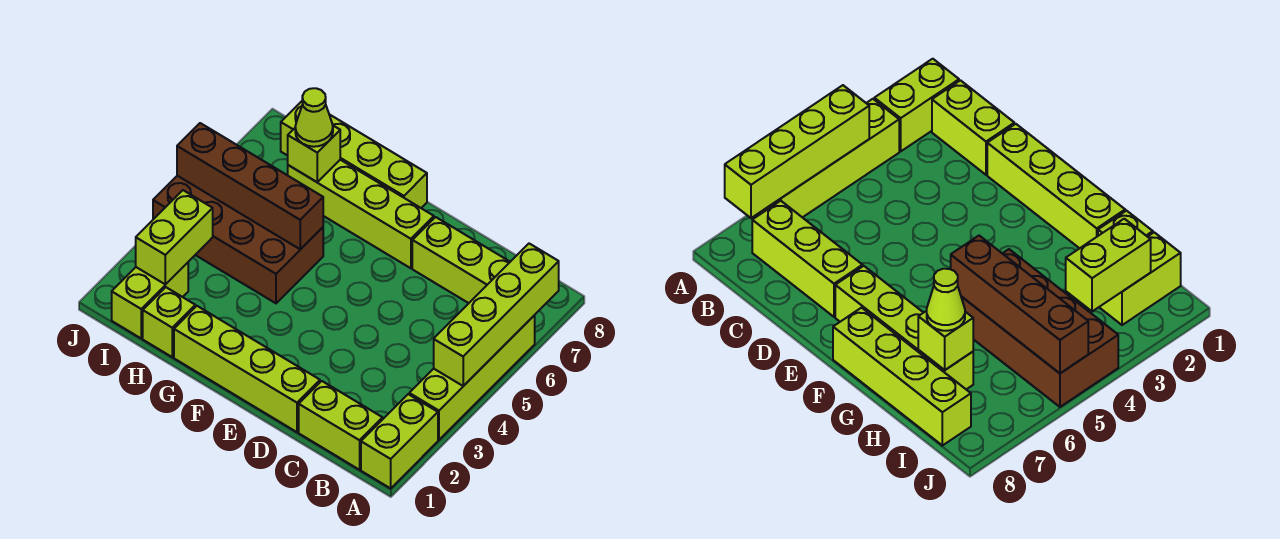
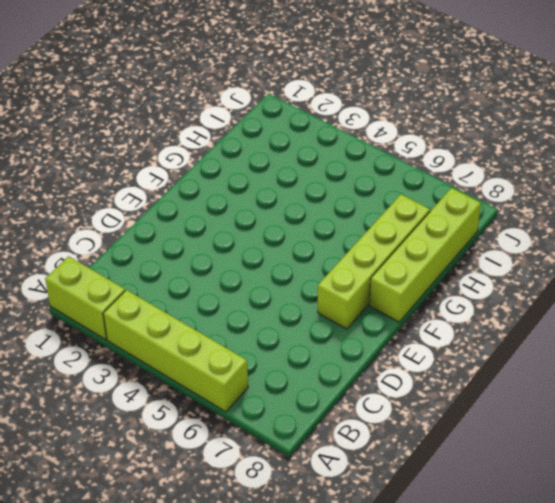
none -> lime 1x2 brick [299,381,383,470]
none -> lime 1x3 brick [412,217,510,303]
none -> lime 1x4 brick [174,306,320,432]

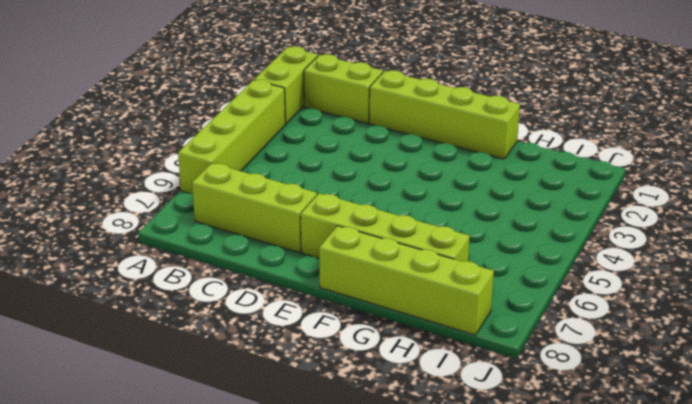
none -> brown 2x4 brick [153,176,323,303]
none -> lime 1x1 brick [143,287,195,357]
none -> lime 1x2 brick [112,263,188,338]

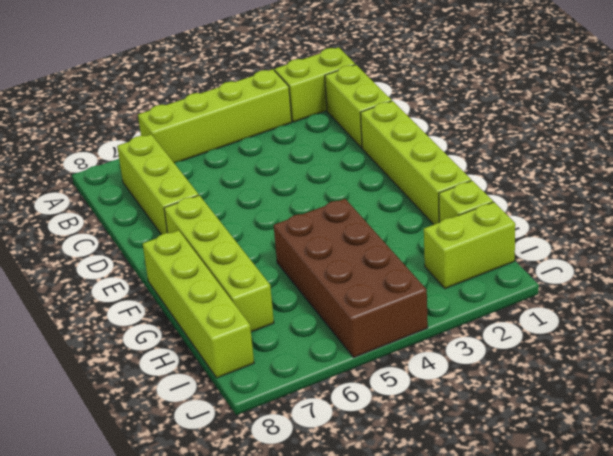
none -> lime 1x4 brick [434,244,559,386]
none -> brown 1x4 brick [177,123,323,249]
none -> lime 1x1 brick [288,126,340,182]

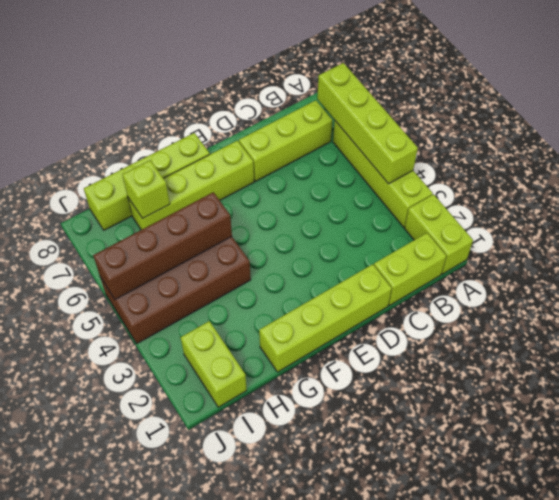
none -> lime 1x1 brick [143,287,195,357]
none -> lime 1x2 brick [136,190,213,285]
none -> lime 1x1 cone [295,88,333,147]

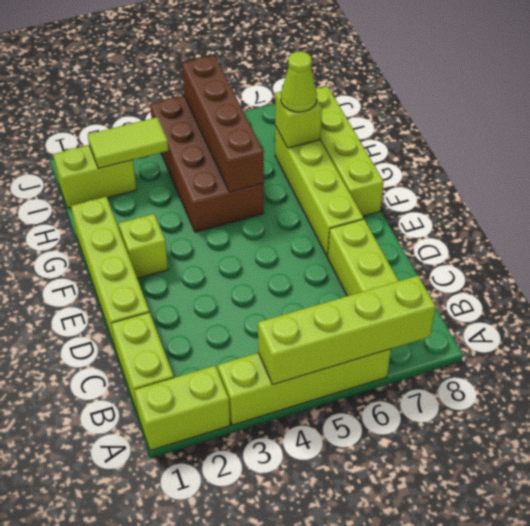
lime 1x1 brick [119,214,168,278] -> lime 1x1 brick moved to [143,287,195,357]
lime 1x2 tile [88,117,168,169] -> lime 1x2 brick [136,190,213,285]

